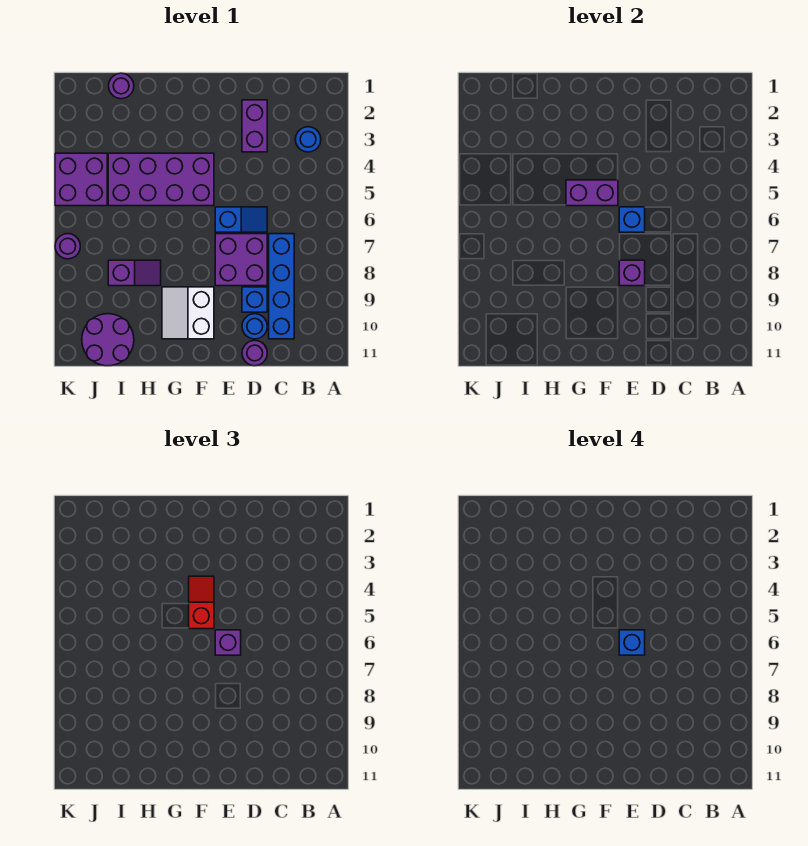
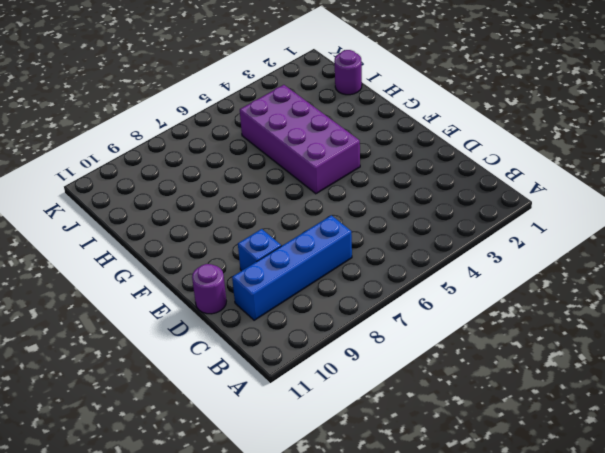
none -> blue 1x1 round brick [295,127,321,152]
none -> purple 1x2 brick [242,100,267,152]
none -> blue 1x2 slope [215,207,267,232]

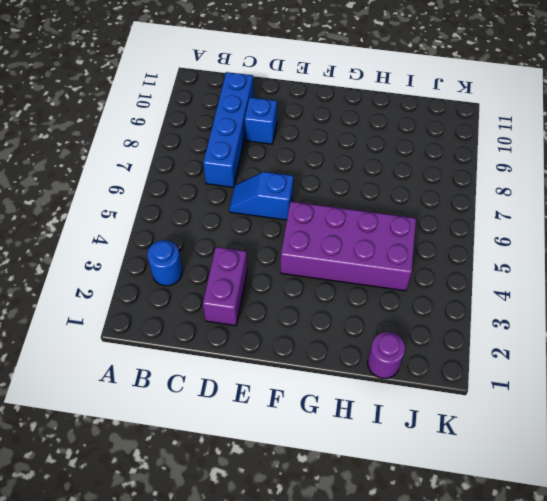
none -> purple 2x2 brick [215,234,267,286]
none -> blue 1x1 round brick [242,314,267,339]
none -> purple 1x1 round brick [242,340,267,366]

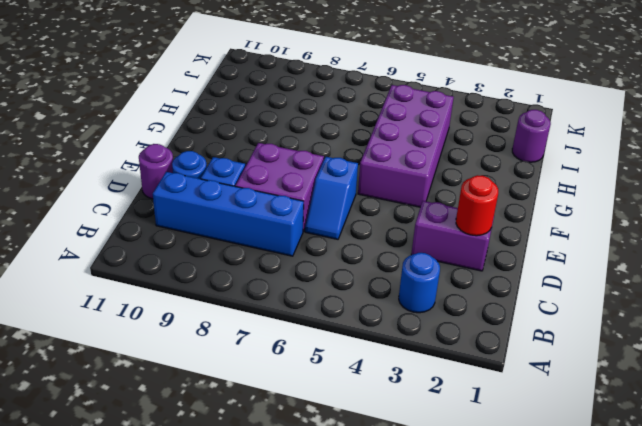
red 1x1 round brick [456,175,498,236] -> none
none -> white 2x2 slope [162,287,214,339]
none -> purple 1x2 slope [108,260,161,286]
none -> purple 2x2 round brick [82,314,134,366]

